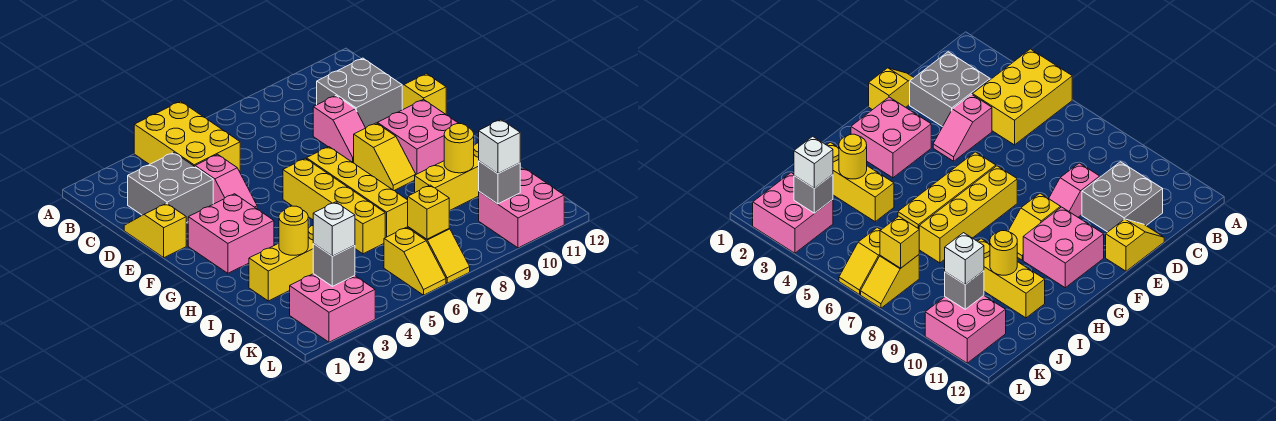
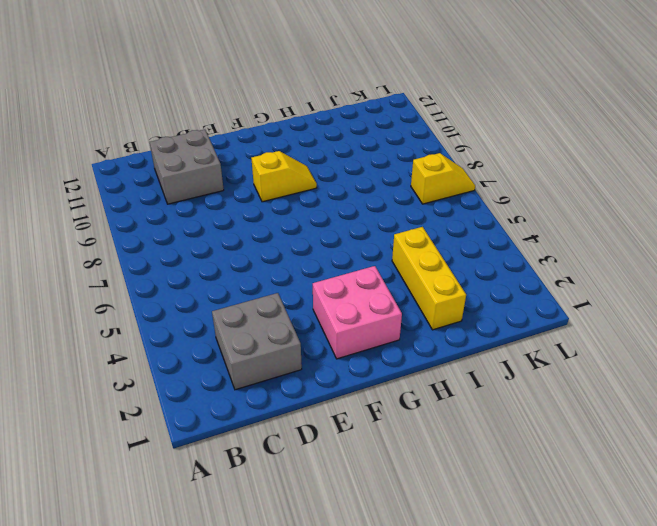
none -> yellow 2x3 brick [134,101,240,172]
none -> yellow 1x2 slope [124,203,186,258]
none -> pink 1x2 slope [195,154,257,209]

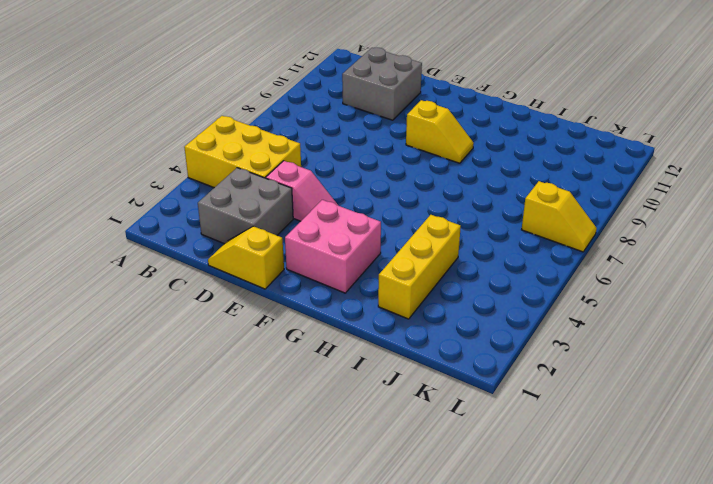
none -> pink 1x2 slope [313,96,365,163]
none -> yellow 1x2 slope [402,74,446,114]
none -> yellow 1x4 brick [283,158,385,254]

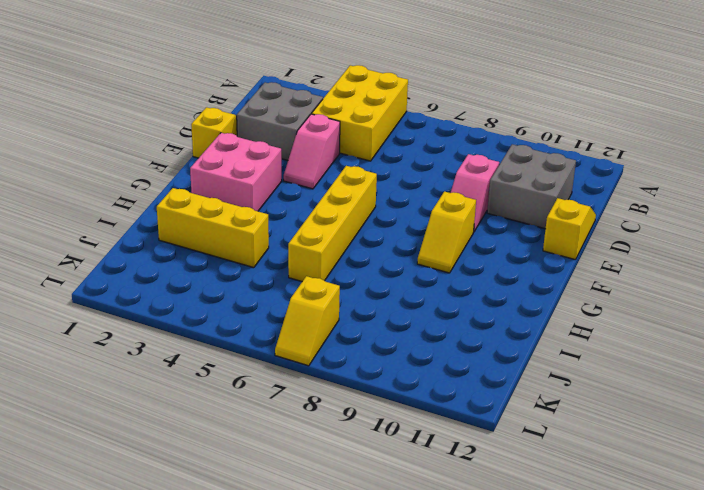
none -> yellow 1x4 brick [307,147,408,238]
none -> pink 2x2 brick [377,99,459,174]
none -> yellow 1x3 brick [415,143,479,211]

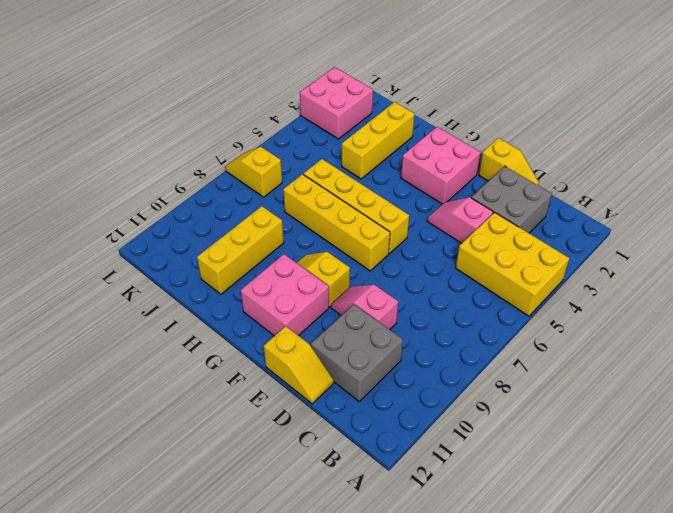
none -> yellow 1x2 slope [384,227,446,295]
none -> pink 2x2 brick [479,168,564,248]
none -> yellow 1x1 round brick [279,206,308,255]

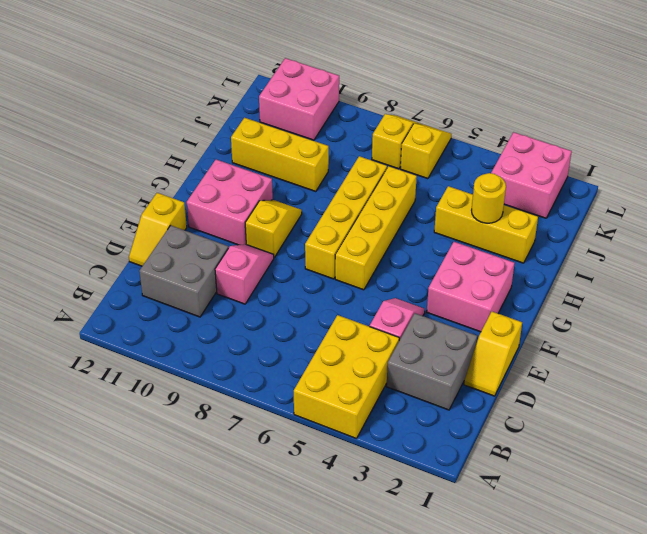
none -> yellow 1x1 round brick [444,124,474,173]
none -> grey 1x1 brick [313,244,355,286]
none -> yellow 1x1 brick [408,185,449,239]

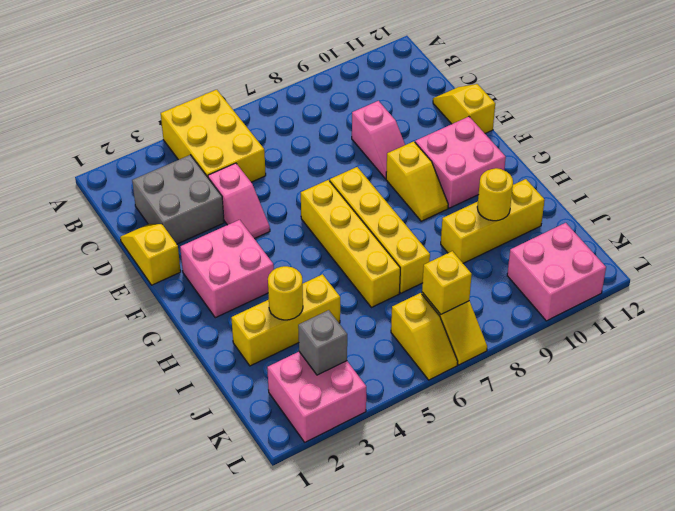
none -> grey 2x2 brick [317,58,402,128]
none -> grey 1x1 brick [479,161,520,204]
none -> white 1x1 brick [313,202,355,256]

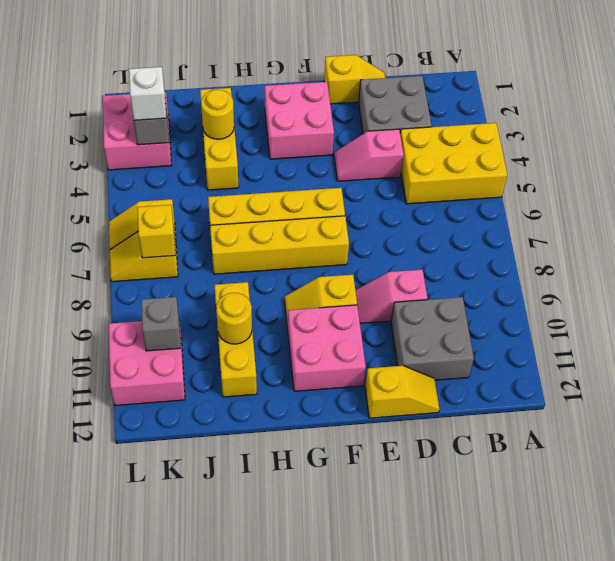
none -> white 1x1 brick [479,120,520,174]

